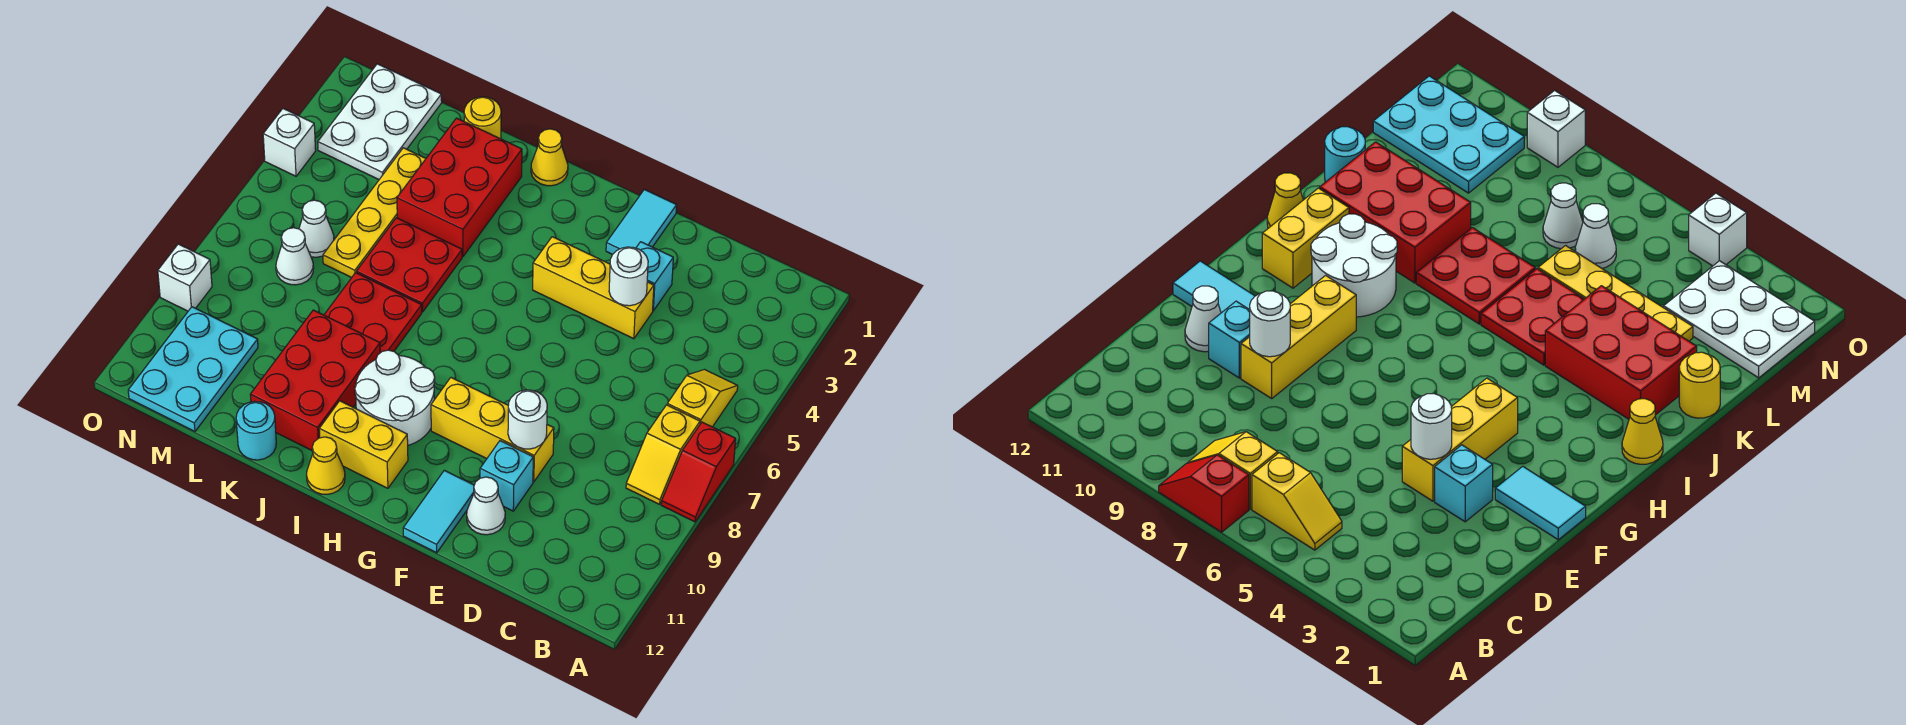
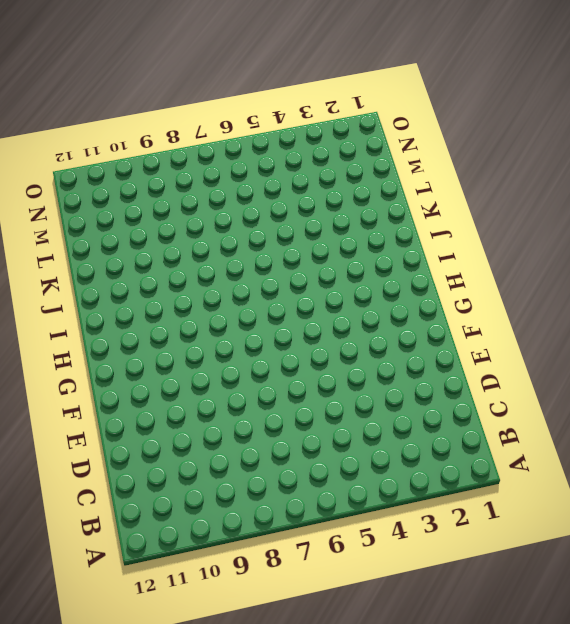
none -> red 1x2 slope [661,422,736,522]
none -> yellow 1x2 slope [667,370,738,427]
none -> yellow 1x2 slope [626,405,700,504]

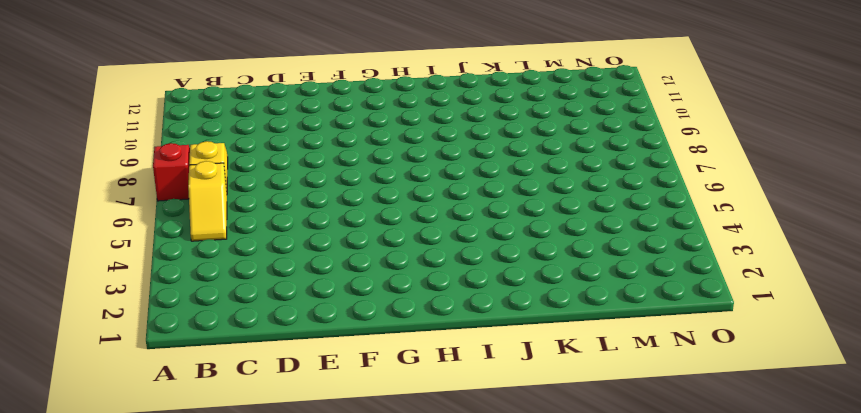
none -> cyan 1x1 brick [636,242,673,311]
none -> yellow 1x3 brick [533,237,654,339]
none -> yellow 1x3 brick [431,378,554,482]

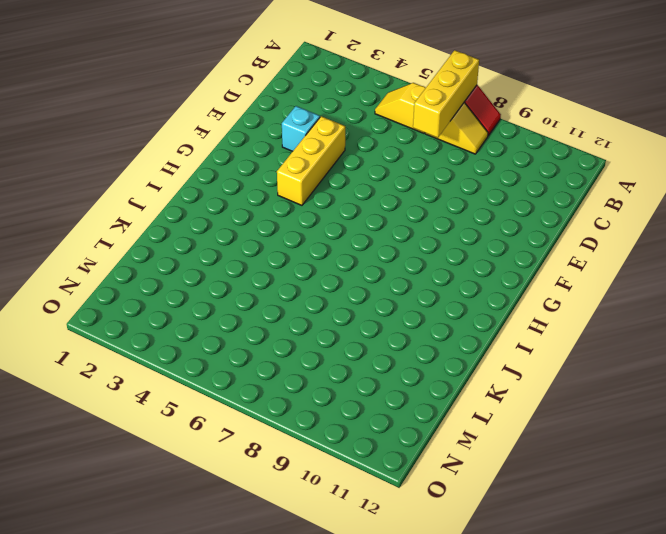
yellow 1x3 brick [413,50,479,138] -> yellow 1x3 brick moved to [431,378,554,482]
none -> cyan 1x1 brick [480,441,533,511]
none -> white 1x1 cone [467,477,505,535]
none -> cyan 1x2 tile [606,189,677,254]

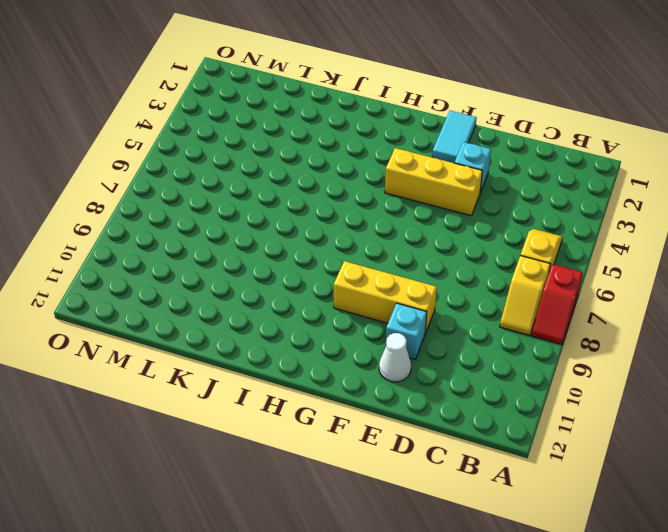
none -> cyan 1x2 tile [403,470,474,553]
none -> white 2x2 round brick [355,350,435,445]
none -> yellow 1x2 brick [319,401,408,488]

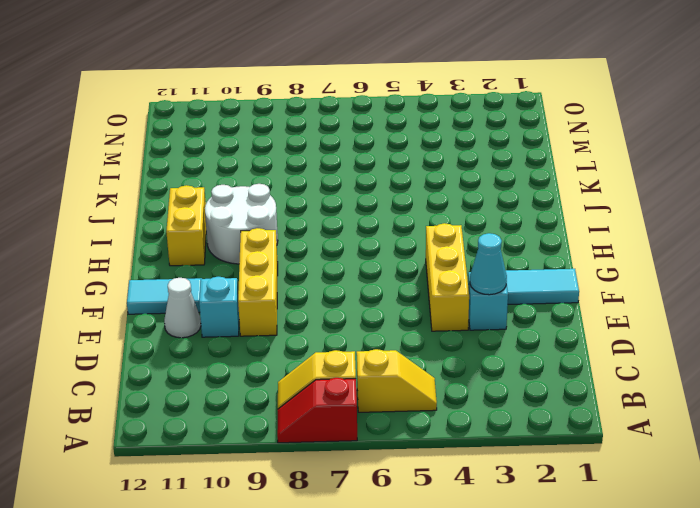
cyan 1x1 cone [470,233,507,295] -> none
none -> yellow 1x1 cone [531,129,568,186]
none -> yellow 1x1 cone [306,437,345,494]
none -> red 2x3 brick [397,118,522,257]

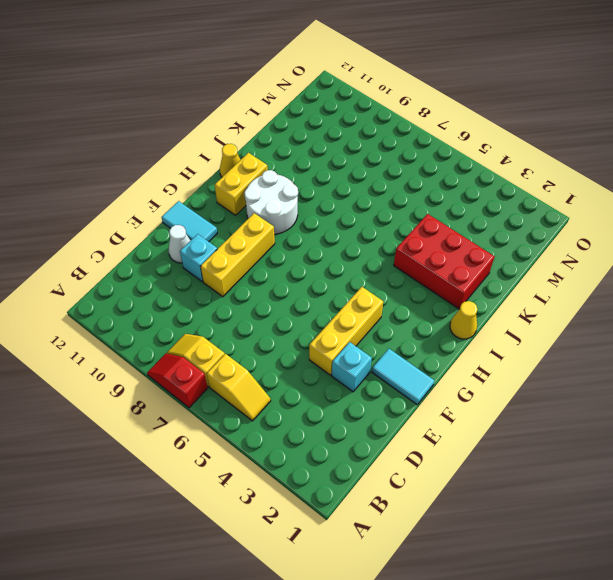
none -> red 2x2 plate [357,218,462,312]
none -> red 2x2 plate [324,273,422,353]
none -> red 2x3 brick [250,310,380,450]

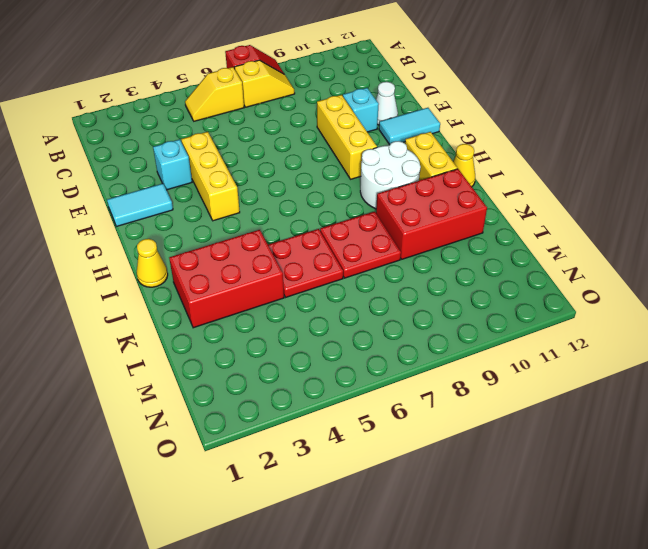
none -> yellow 1x1 round brick [464,97,501,139]
none -> cyan 1x1 round brick [236,401,276,460]
none -> yellow 1x4 plate [323,148,426,278]

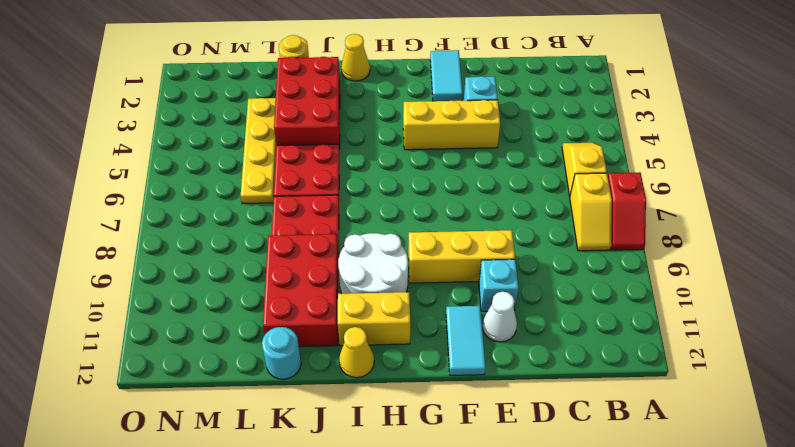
none -> white 2x3 plate [318,64,442,179]
none -> white 1x1 cone [299,200,334,257]
none -> white 1x1 cone [276,228,314,285]

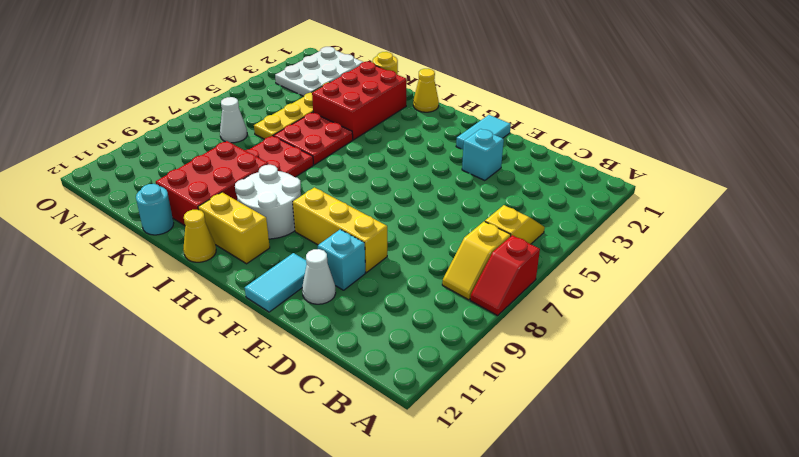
none -> yellow 1x3 brick [533,237,654,339]
none -> white 1x1 cone [299,200,334,257]
none -> cyan 2x3 plate [128,307,258,431]

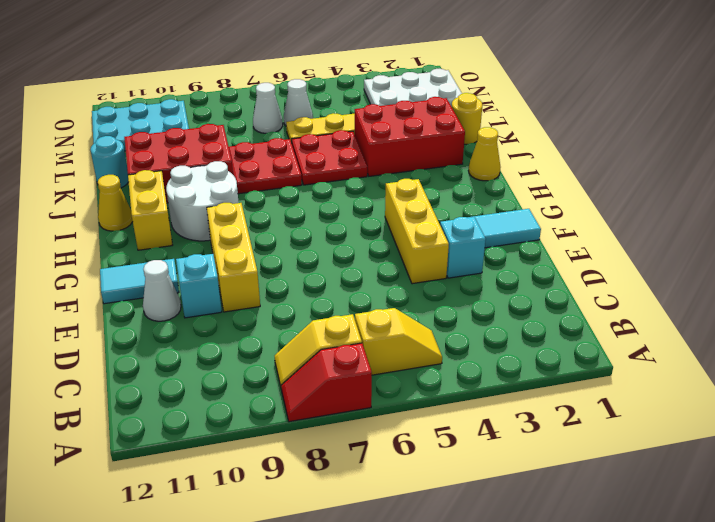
none -> white 1x1 brick [263,109,316,176]
none -> white 1x1 brick [158,244,212,311]
none -> white 1x1 round brick [609,247,648,306]

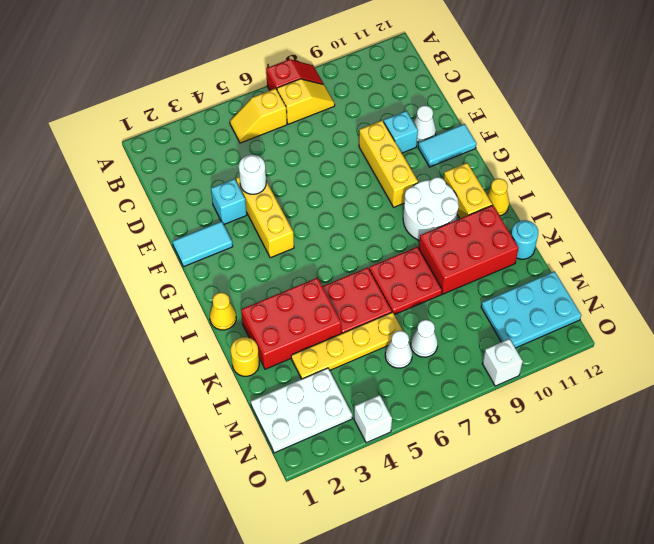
none -> white 1x1 round brick [508,390,547,449]

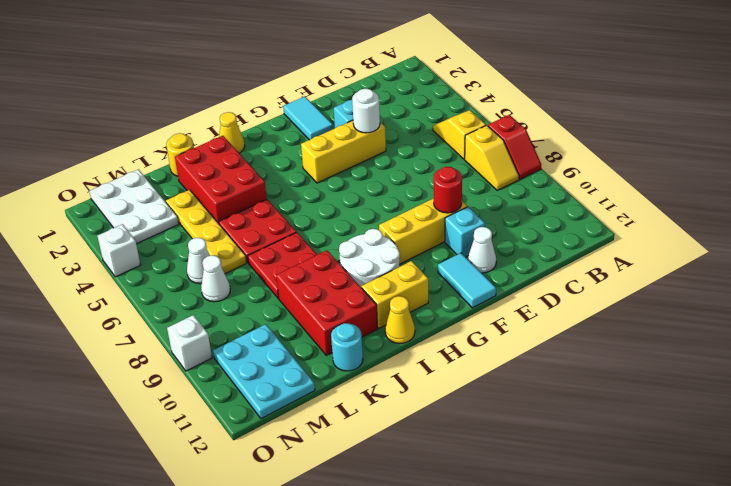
red 1x1 round brick [434,167,462,213] -> white 1x1 round brick [508,390,547,449]

